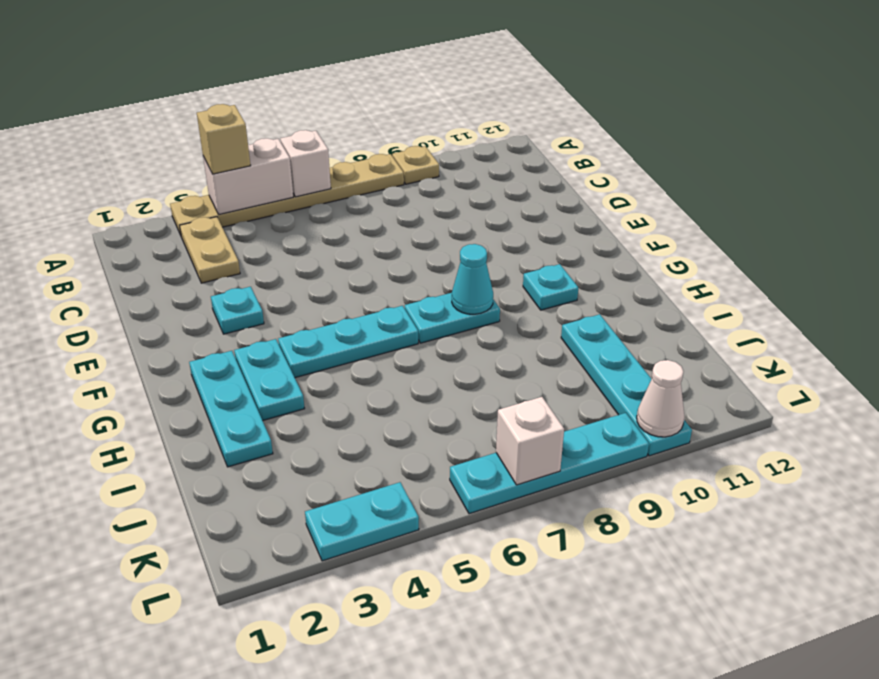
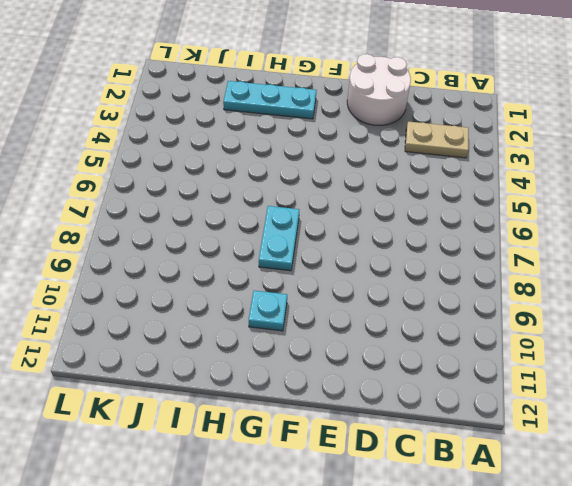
white 2x2 round brick [347,54,411,125] -> none
none -> tan 1x6 plate [170,154,404,235]
none -> tan 1x1 plate [392,146,439,184]
none -> cyan 1x1 plate [211,287,264,334]

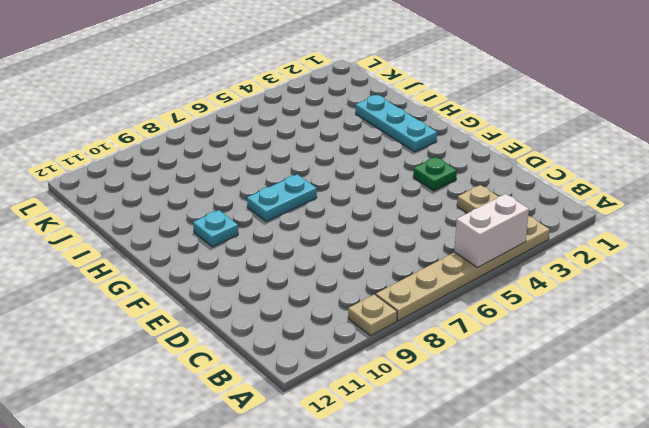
green 1x1 plate [413,157,457,191] -> cyan 1x1 plate [211,287,264,334]
none -> cyan 1x2 plate [234,339,305,421]
none -> cyan 1x3 plate [278,306,418,378]
none -> cyan 1x4 plate [561,314,692,456]

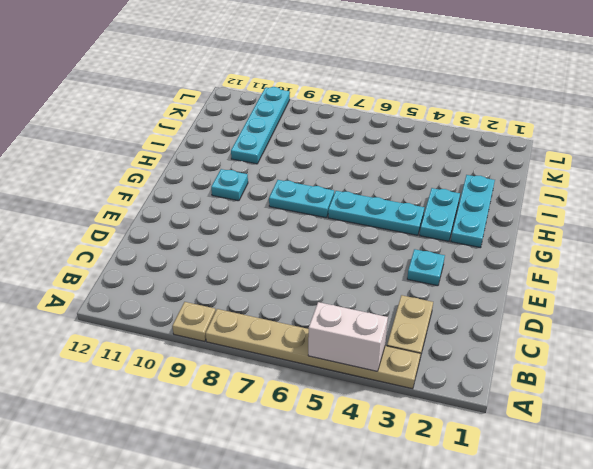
none -> cyan 1x2 plate [305,482,419,561]
none -> cyan 1x4 plate [450,413,649,514]
none -> white 1x1 brick [280,130,331,197]

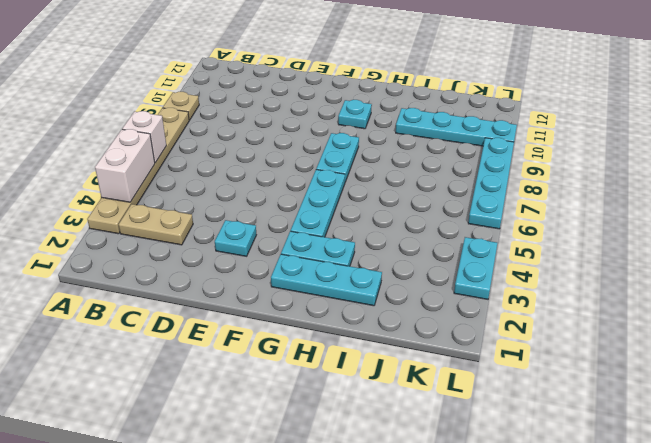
none -> cyan 1x1 cone [452,244,493,314]
none -> white 1x1 brick [496,397,564,485]
none -> white 1x1 cone [637,360,684,437]

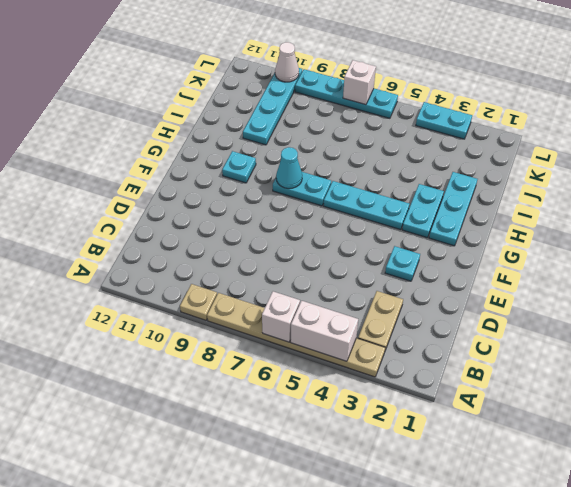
none -> tan 1x1 brick [197,104,251,174]

